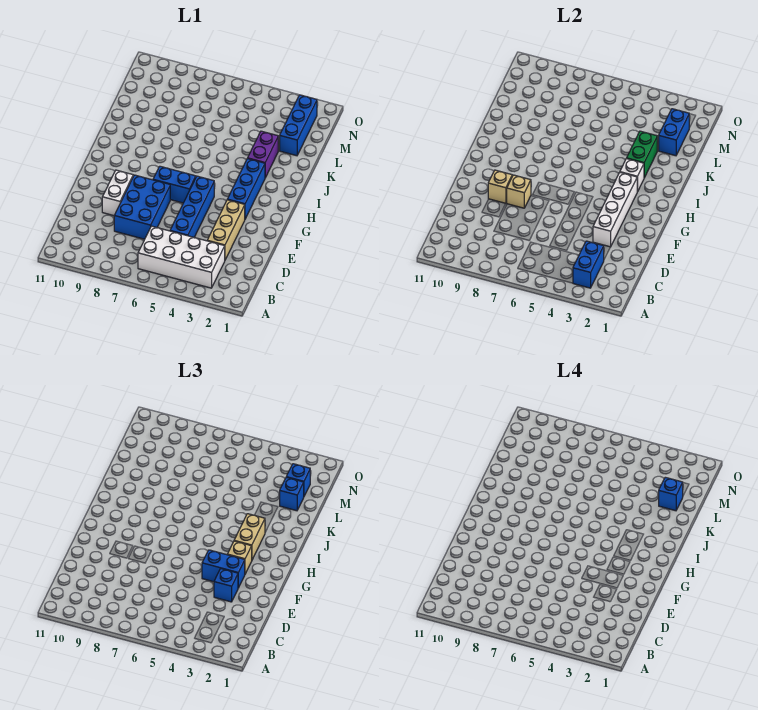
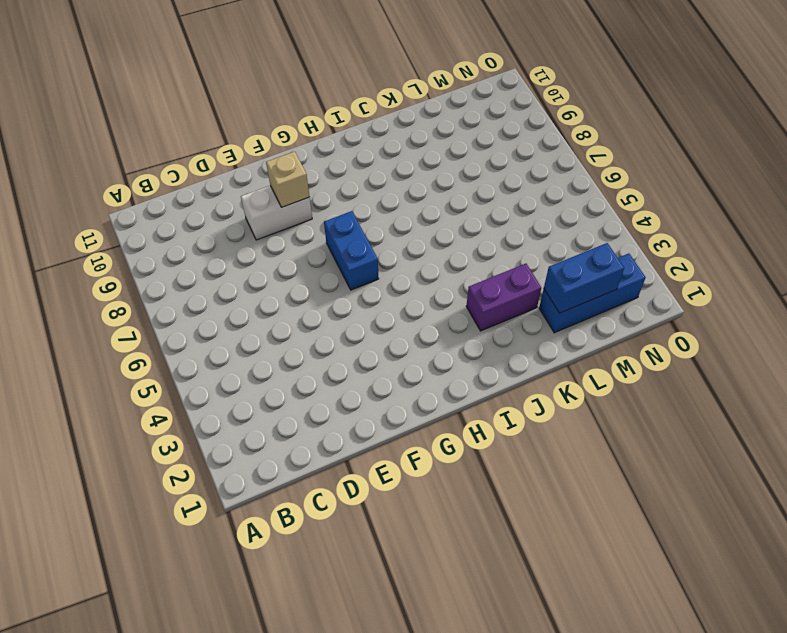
none -> white 2x4 brick [138,226,225,288]
none -> tan 1x3 brick [207,200,245,260]
none -> blue 1x4 brick [170,176,214,237]

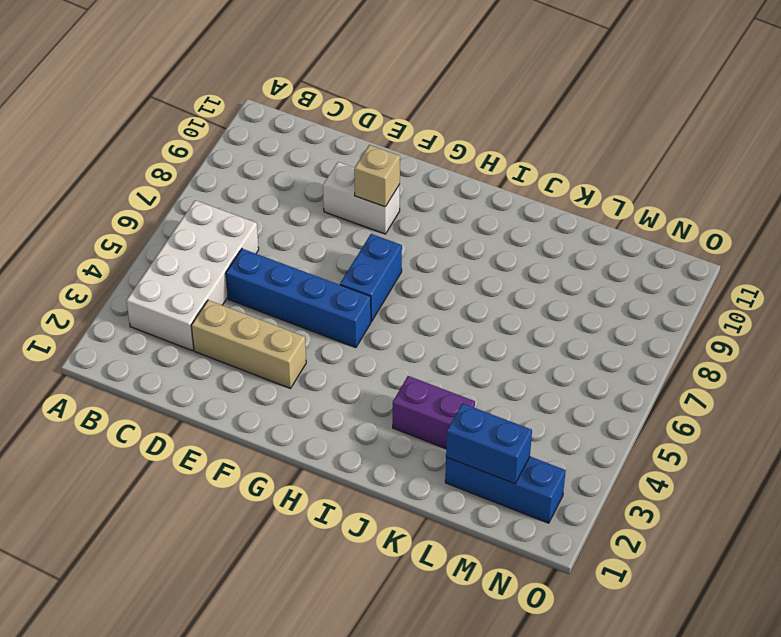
none -> blue 2x3 brick [114,175,170,239]
none -> blue 1x3 brick [227,159,265,219]
none -> blue 1x2 brick [573,241,604,288]

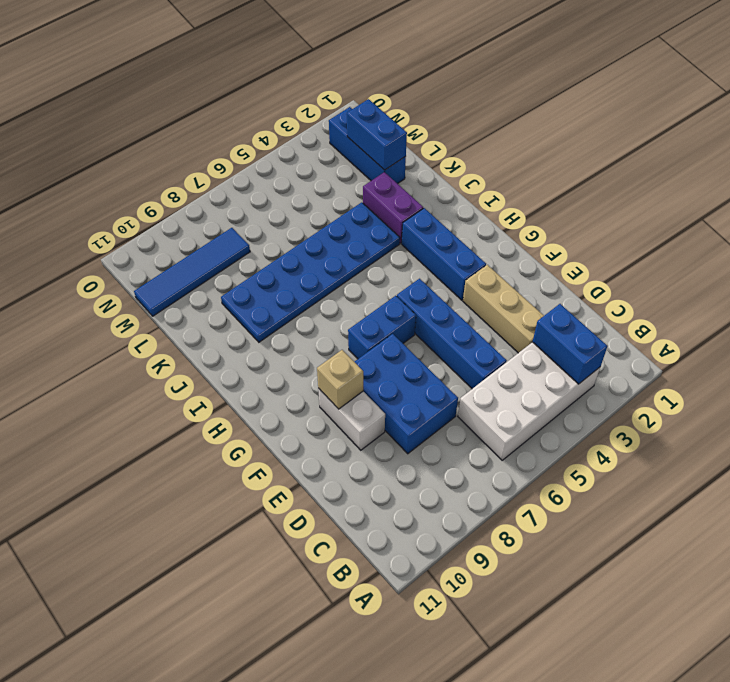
blue 2x6 plate [221,202,400,342] -> none
blue 1x4 tile [134,228,250,316] -> none
none -> white 1x4 brick [593,173,637,247]
none -> tan 1x1 brick [507,175,531,208]
none -> white 1x1 brick [620,159,644,192]

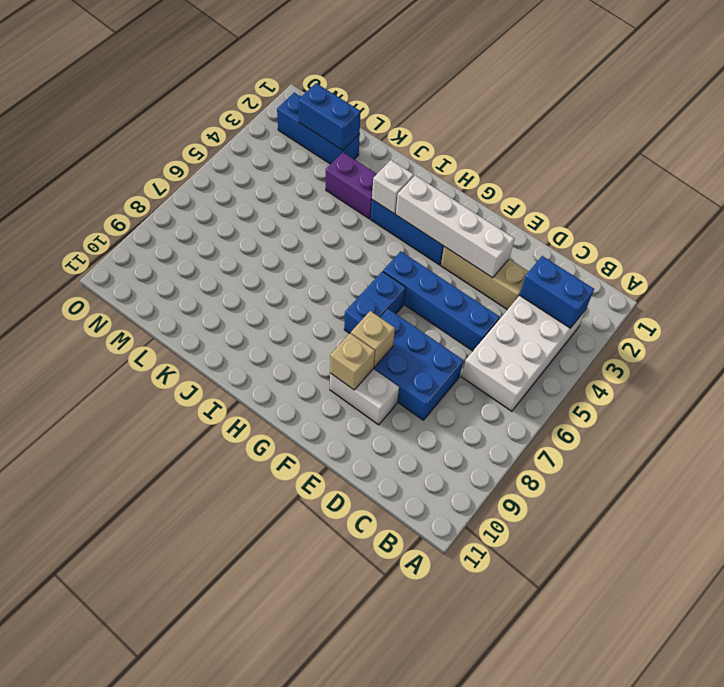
none -> green 1x2 brick [627,131,657,178]
none -> blue 1x1 brick [214,569,238,602]
none -> blue 1x2 brick [202,550,245,588]

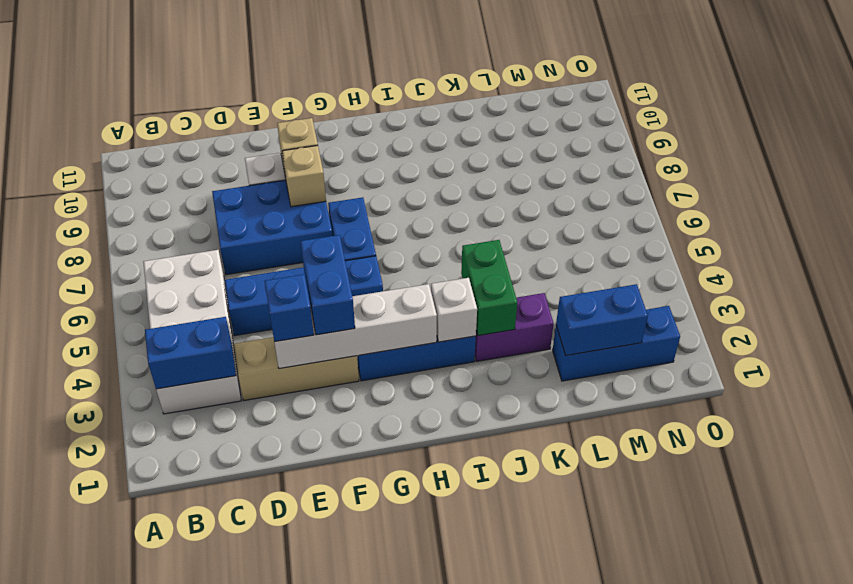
green 1x2 brick [461,240,517,336] -> green 1x2 brick turned to [627,131,657,178]
none -> tan 1x1 brick [227,541,252,574]
none -> tan 1x2 brick [234,514,265,560]
none -> blue 1x1 brick [280,477,304,511]

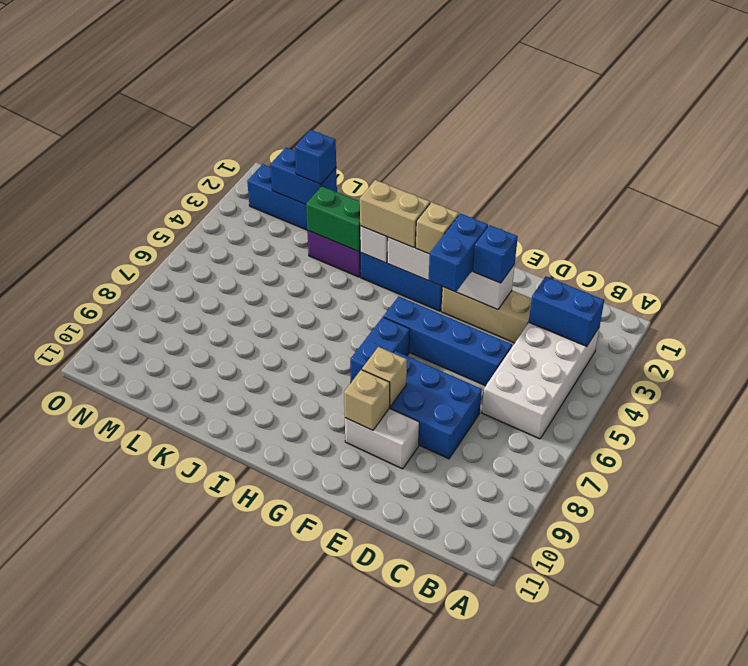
none -> blue 1x1 brick [287,464,310,496]
none -> blue 1x1 brick [659,477,683,511]

